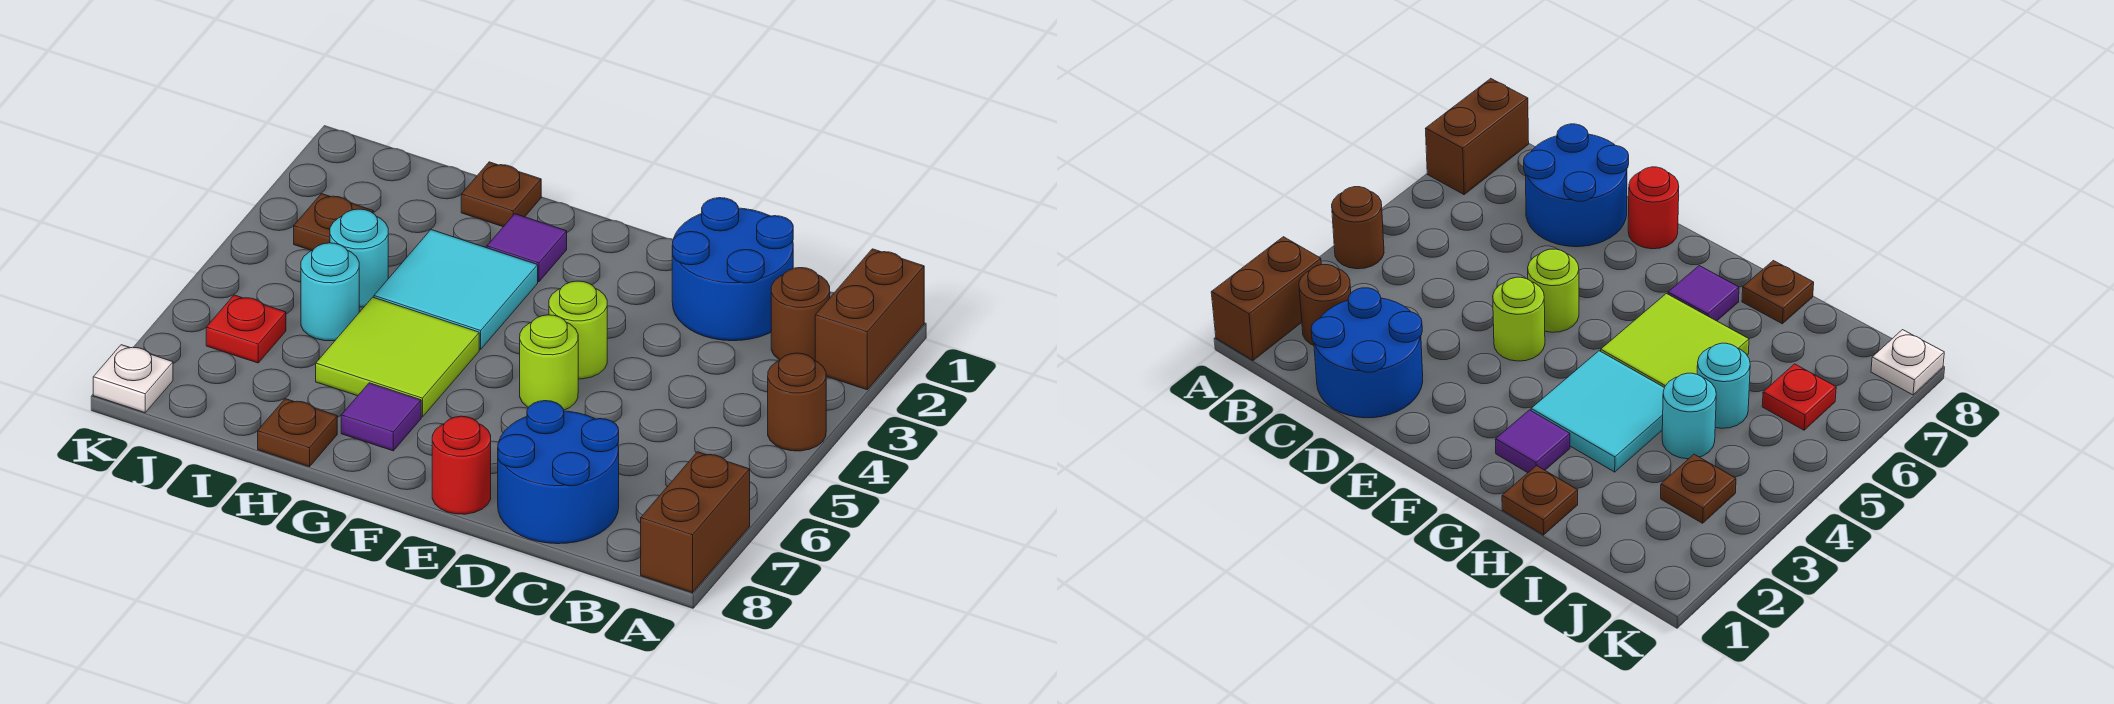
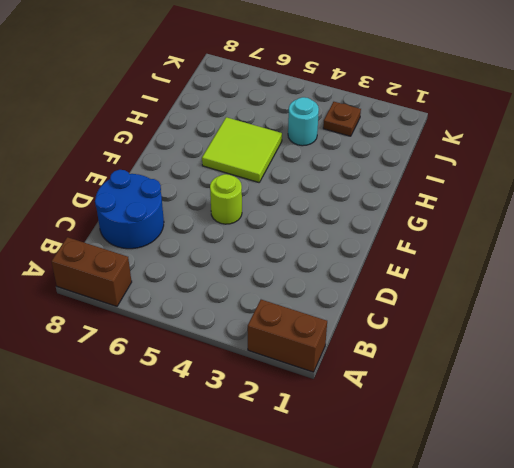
none -> brown 1x1 round brick [768,353,826,451]
none -> brown 1x1 round brick [771,268,830,361]
none -> blue 2x2 round brick [672,198,793,341]

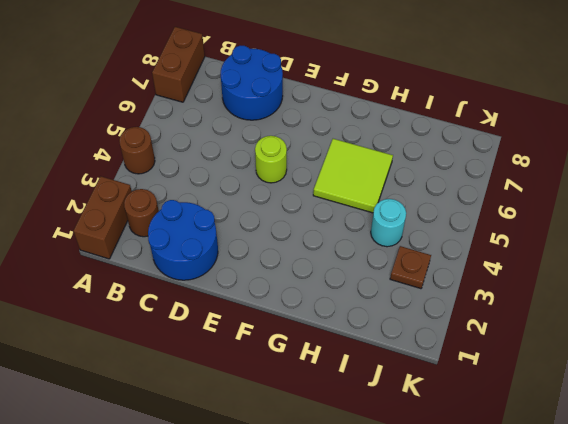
none -> lime 1x1 round brick [549,281,607,379]
none -> red 1x1 round brick [432,416,491,514]
none -> purple 1x1 tile [487,214,567,282]

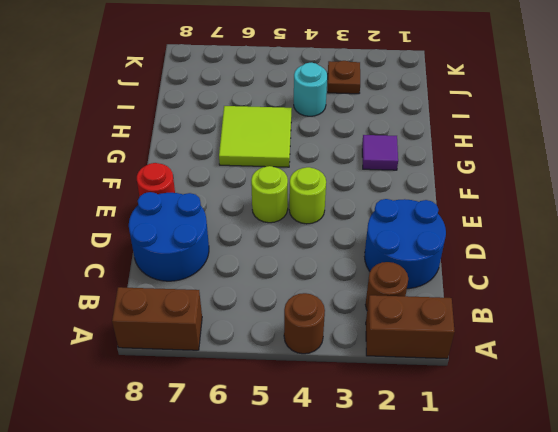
none -> cyan 2x2 tile [374,230,538,349]
none -> purple 1x1 tile [341,383,421,451]
none -> brown 1x1 plate [461,162,541,227]

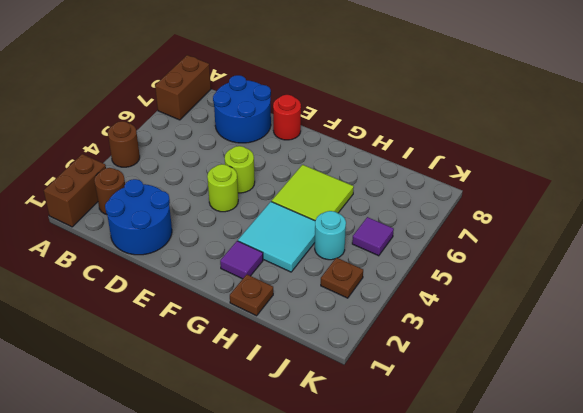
purple 1x1 tile [352,217,394,256] -> purple 1x1 tile moved to [341,383,421,451]
none -> brown 1x1 plate [258,399,337,467]
none -> cyan 1x1 round brick [301,243,359,341]
none -> red 1x1 plate [206,295,286,363]

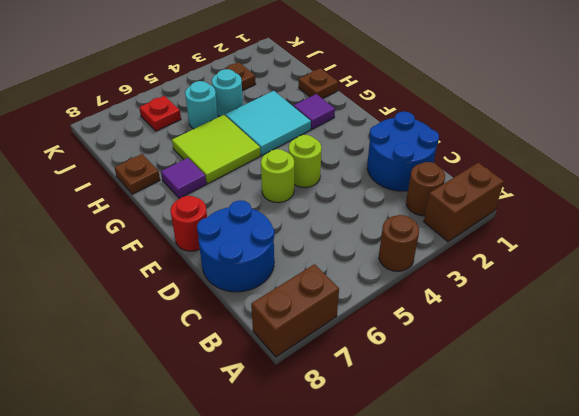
none -> white 1x1 plate [93,345,173,413]

